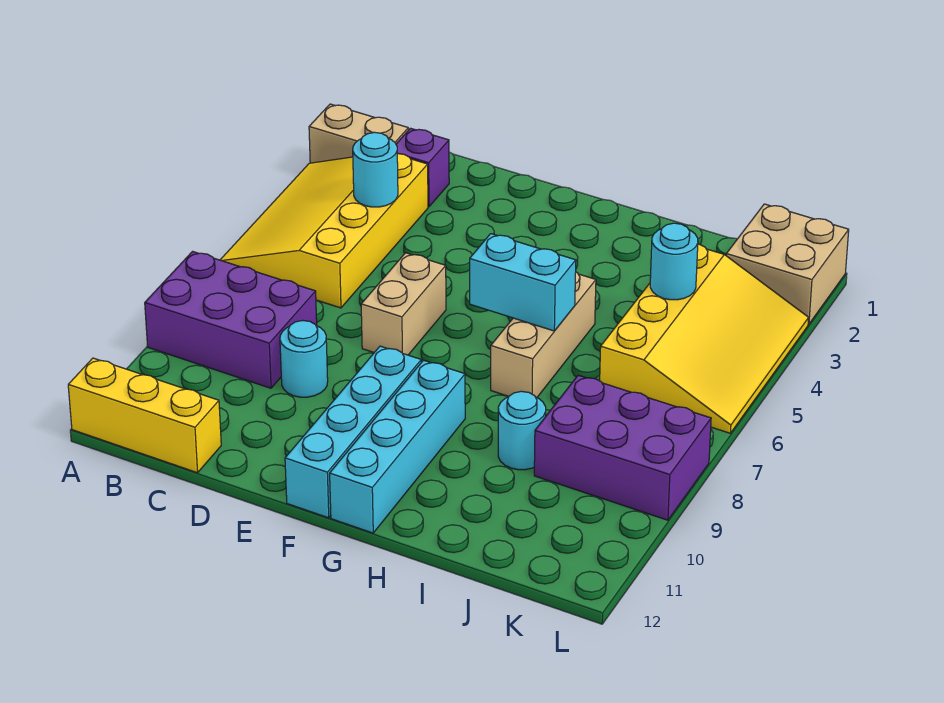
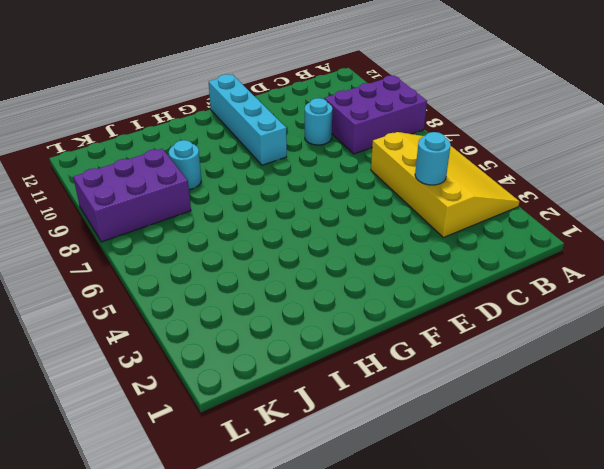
none -> tan 1x2 brick [309,104,408,163]
none -> yellow 1x3 brick [68,358,221,473]
none -> purple 1x1 brick [396,128,449,207]

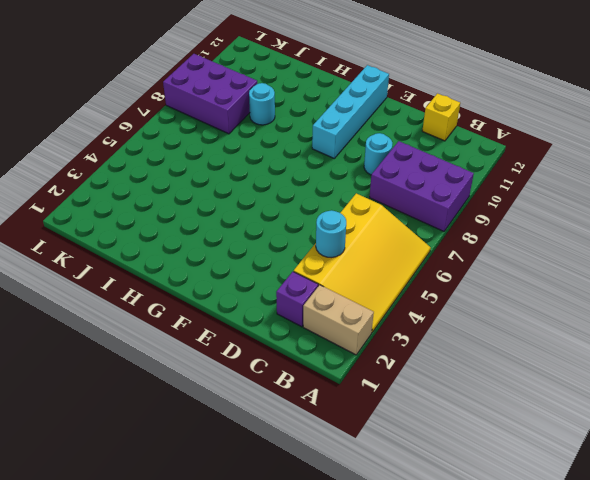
yellow 1x1 brick [422,93,460,141] -> yellow 1x3 brick [68,358,221,473]
none -> tan 1x2 brick [361,253,446,355]
none -> cyan 1x4 brick [330,360,465,533]
none -> tan 1x3 brick [491,272,596,397]

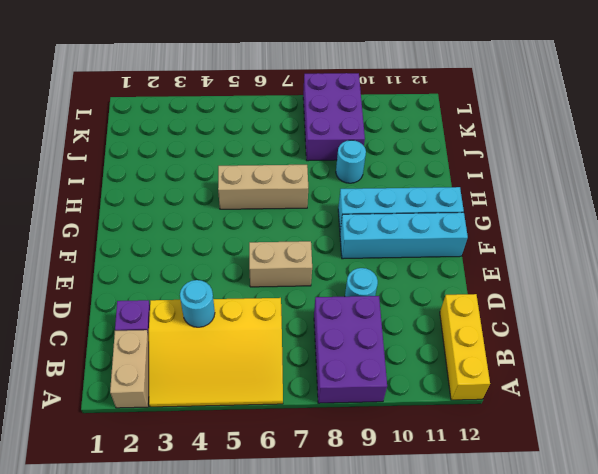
none -> yellow 3x4 slope [600,244,809,433]
none -> tan 2x2 brick [726,204,849,324]
none -> cyan 1x2 brick [470,234,576,331]

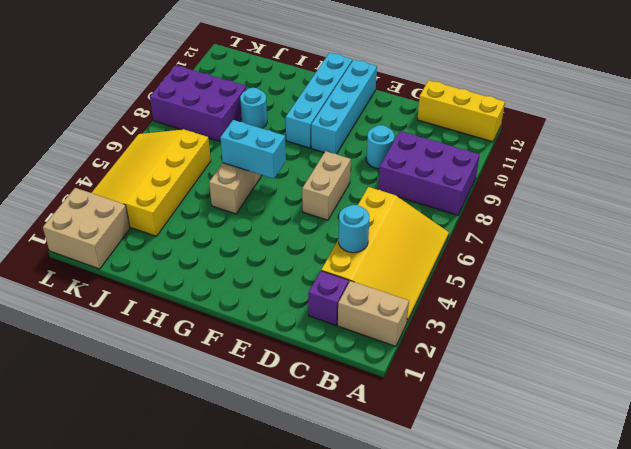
none -> cyan 1x1 round brick [650,223,698,300]

